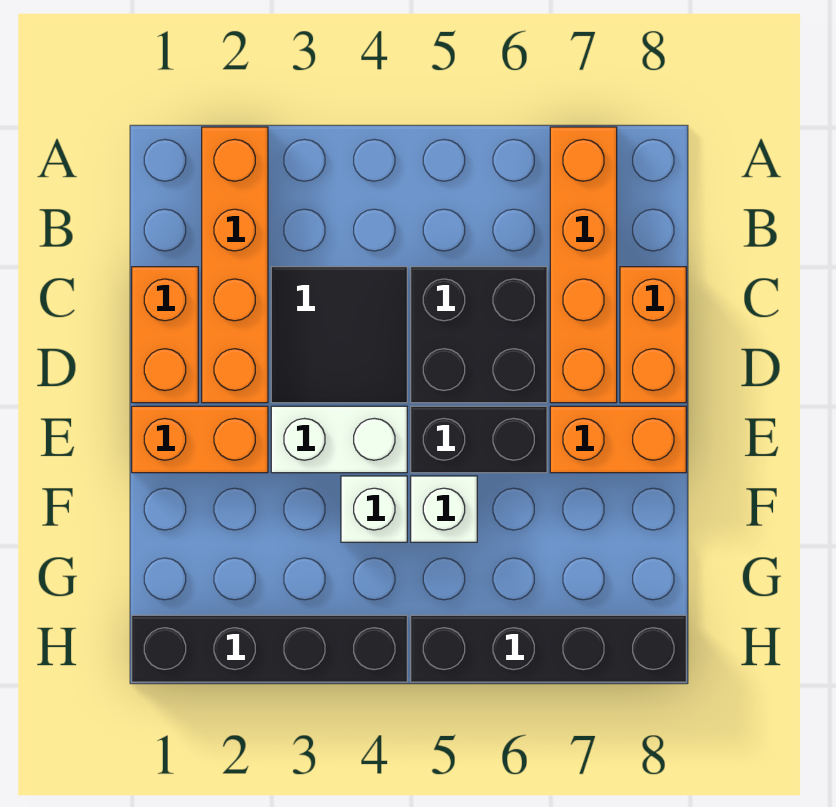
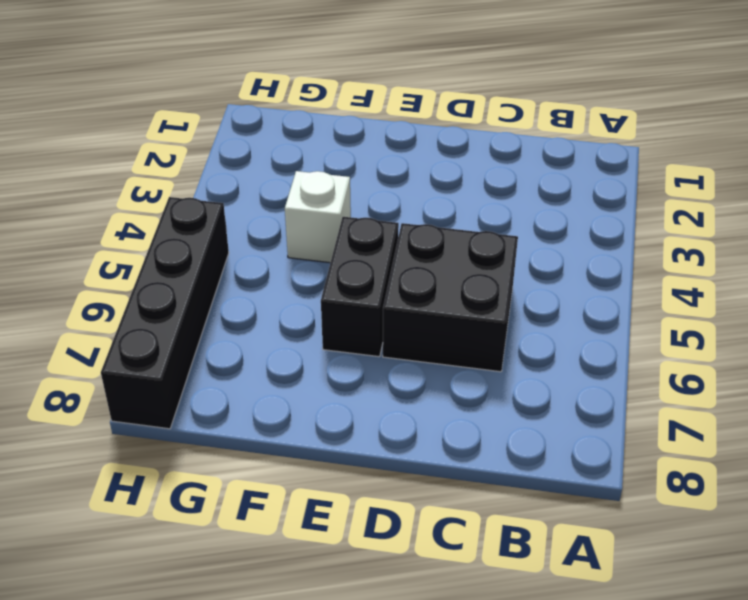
none -> orange 1x4 brick [202,127,268,403]
none -> orange 1x4 brick [550,127,617,403]
none -> orange 1x2 brick [132,267,198,403]

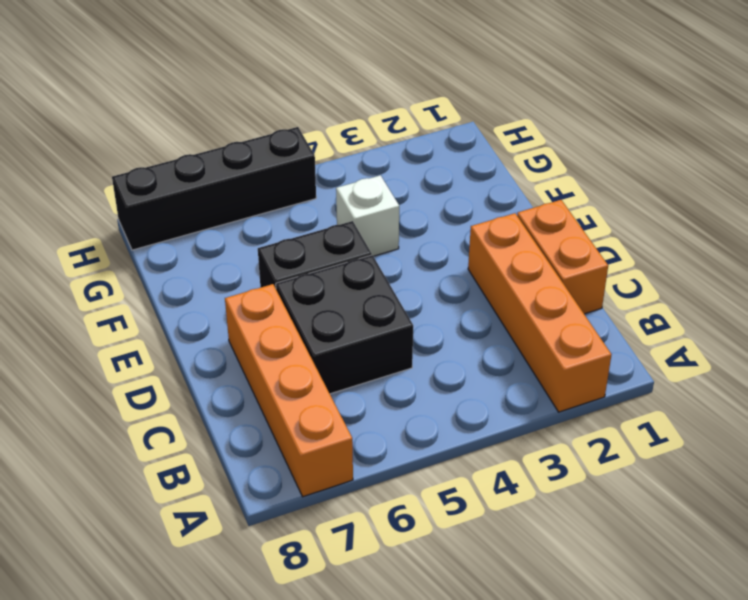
none -> black 2x2 tile [271,267,407,403]
none -> orange 1x2 brick [620,267,686,403]
none -> orange 1x2 brick [132,406,268,473]

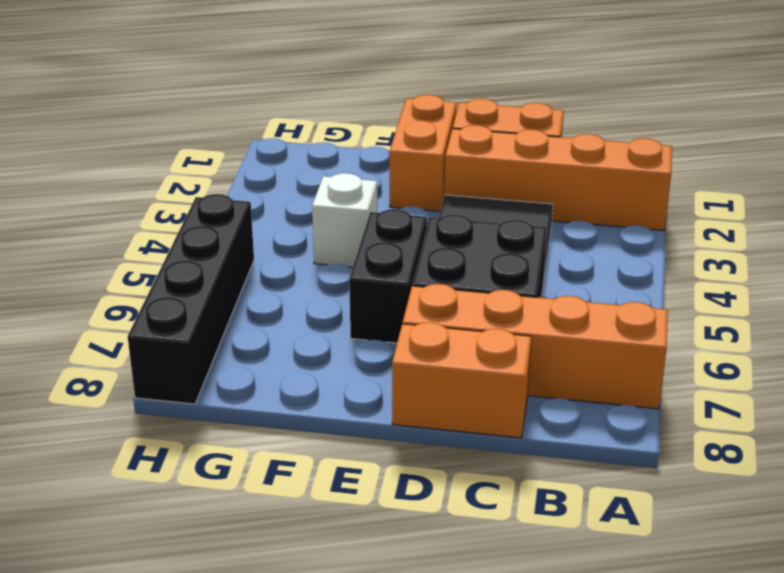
none -> white 1x2 brick [271,406,407,473]
none -> orange 1x2 brick [550,406,686,473]
none -> white 1x1 brick [411,476,477,542]

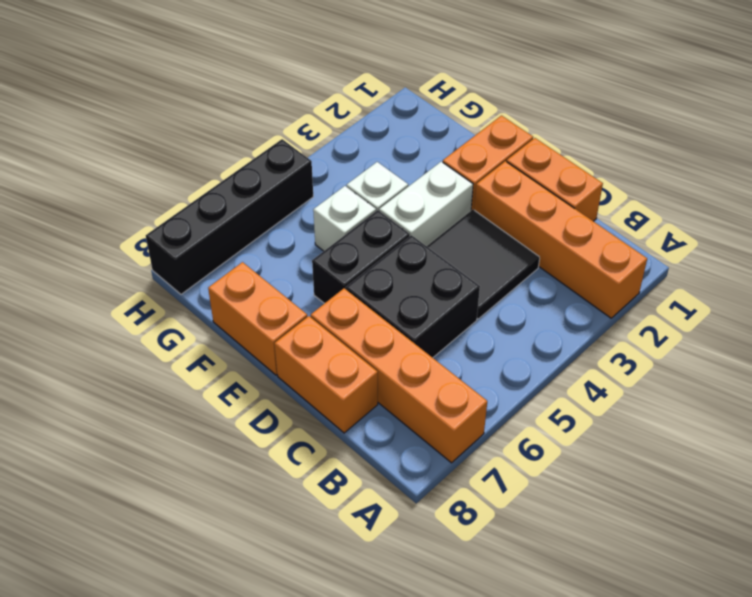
orange 1x2 brick [208,262,307,375] -> orange 1x2 brick turned to [550,406,686,473]
none -> black 1x4 brick [132,615,407,682]

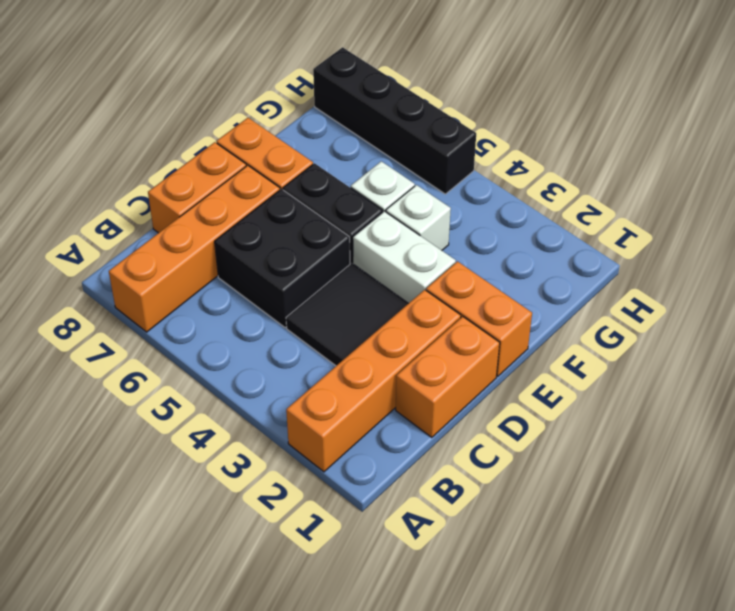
none -> black 1x4 brick [132,615,407,682]

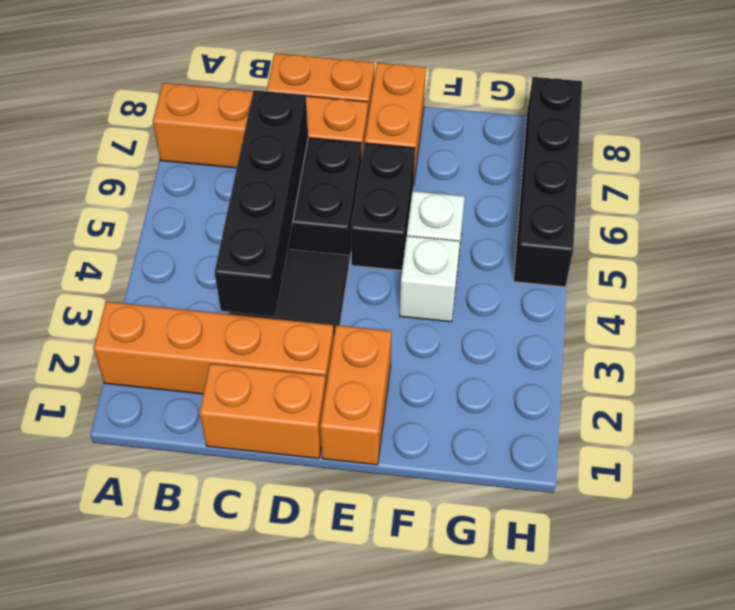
black 1x4 brick [214,90,308,316] -> black 1x4 brick moved to [132,615,407,682]
none -> white 1x2 brick [271,406,407,473]

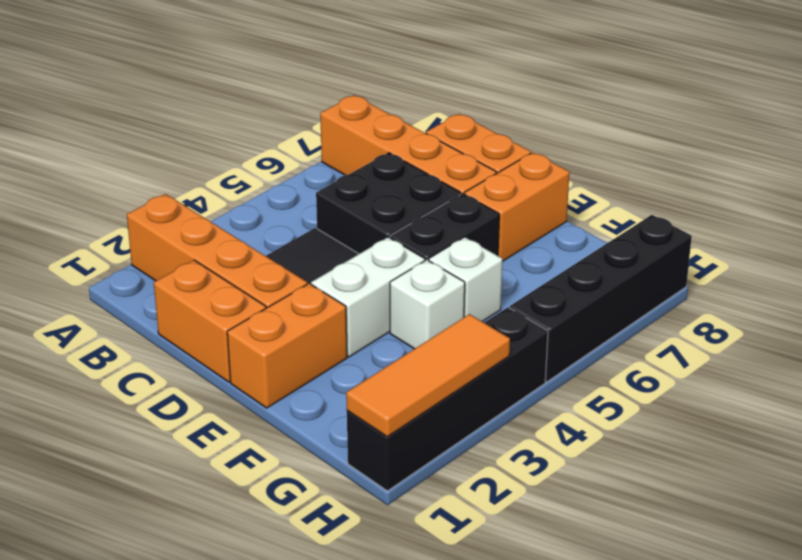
orange 1x3 tile [346,314,510,437] -> none

